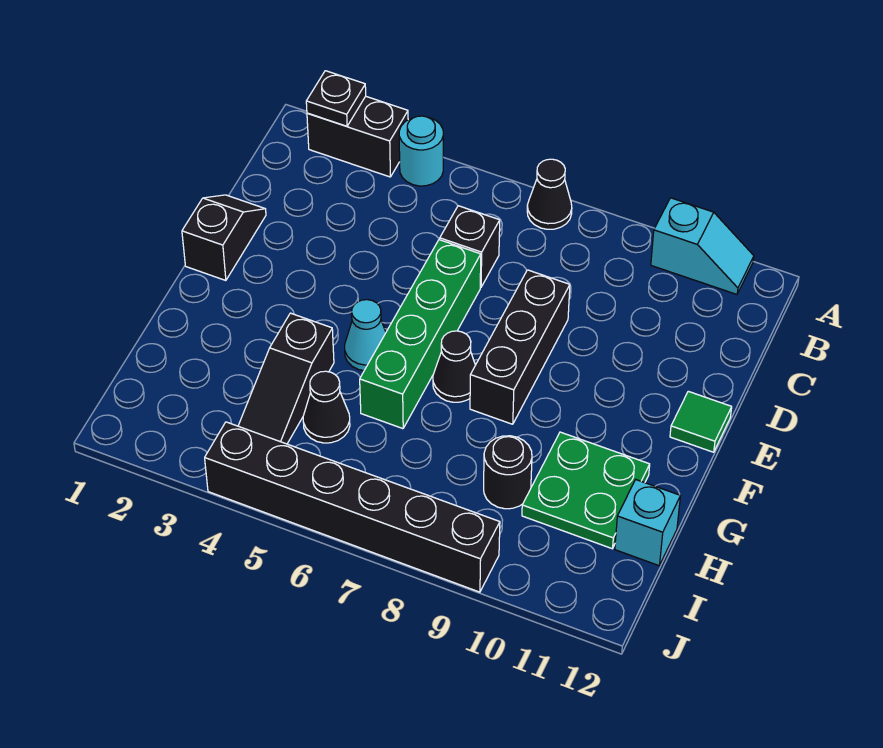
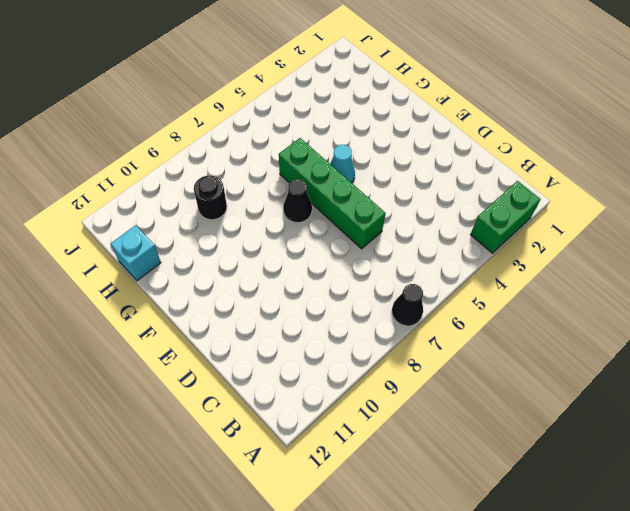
green 1x2 brick [471,181,540,253] -> black 1x2 brick [307,96,408,177]
none -> cyan 1x1 round brick [399,116,443,186]
none -> cyan 1x2 slope [651,198,754,294]
none -> black 1x1 brick [440,206,500,287]

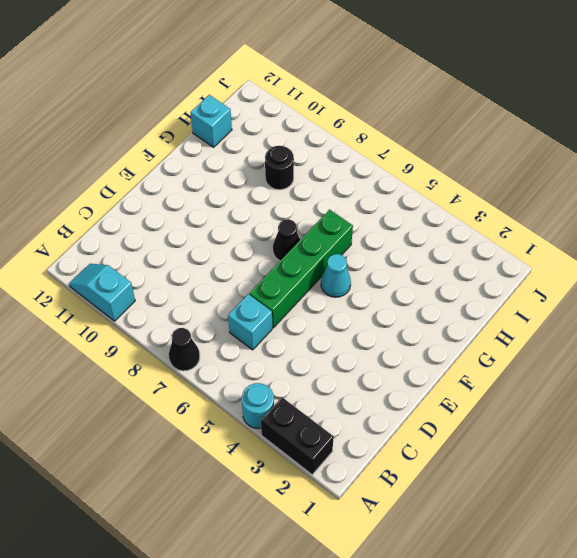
cyan 1x1 brick [228,294,272,350] -> black 1x1 brick [440,206,500,287]
none -> black 1x2 slope [182,195,266,281]
none -> black 1x3 brick [470,270,570,424]
none -> green 1x1 tile [670,391,732,452]

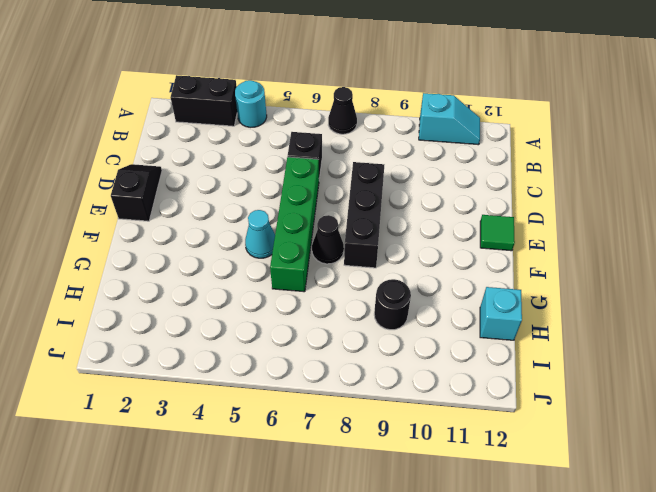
none -> black 1x3 slope [238,313,334,444]
none -> green 2x2 plate [522,432,650,549]
none -> black 1x1 cone [303,371,350,443]

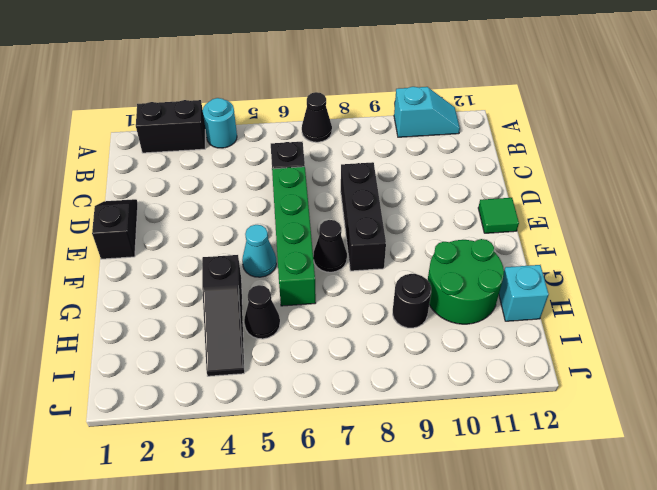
green 2x2 round brick [428,239,504,324] -> green 2x2 plate [522,432,650,549]
none -> black 1x6 brick [205,422,500,592]
none -> black 1x1 plate [306,71,366,126]

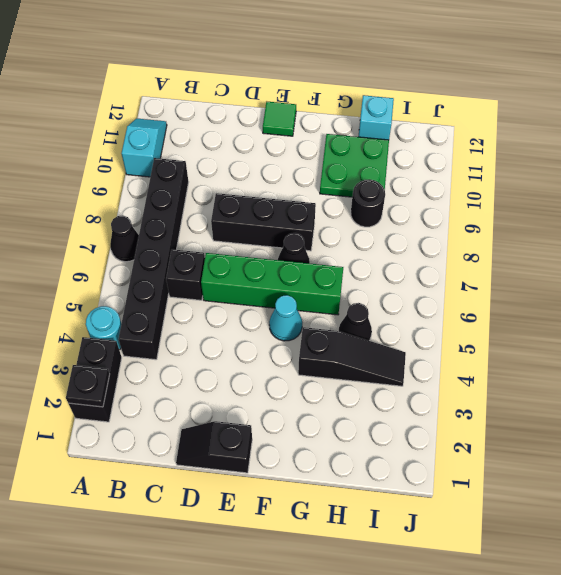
black 1x6 brick [119,158,189,360] -> black 1x6 brick moved to [205,422,500,592]

